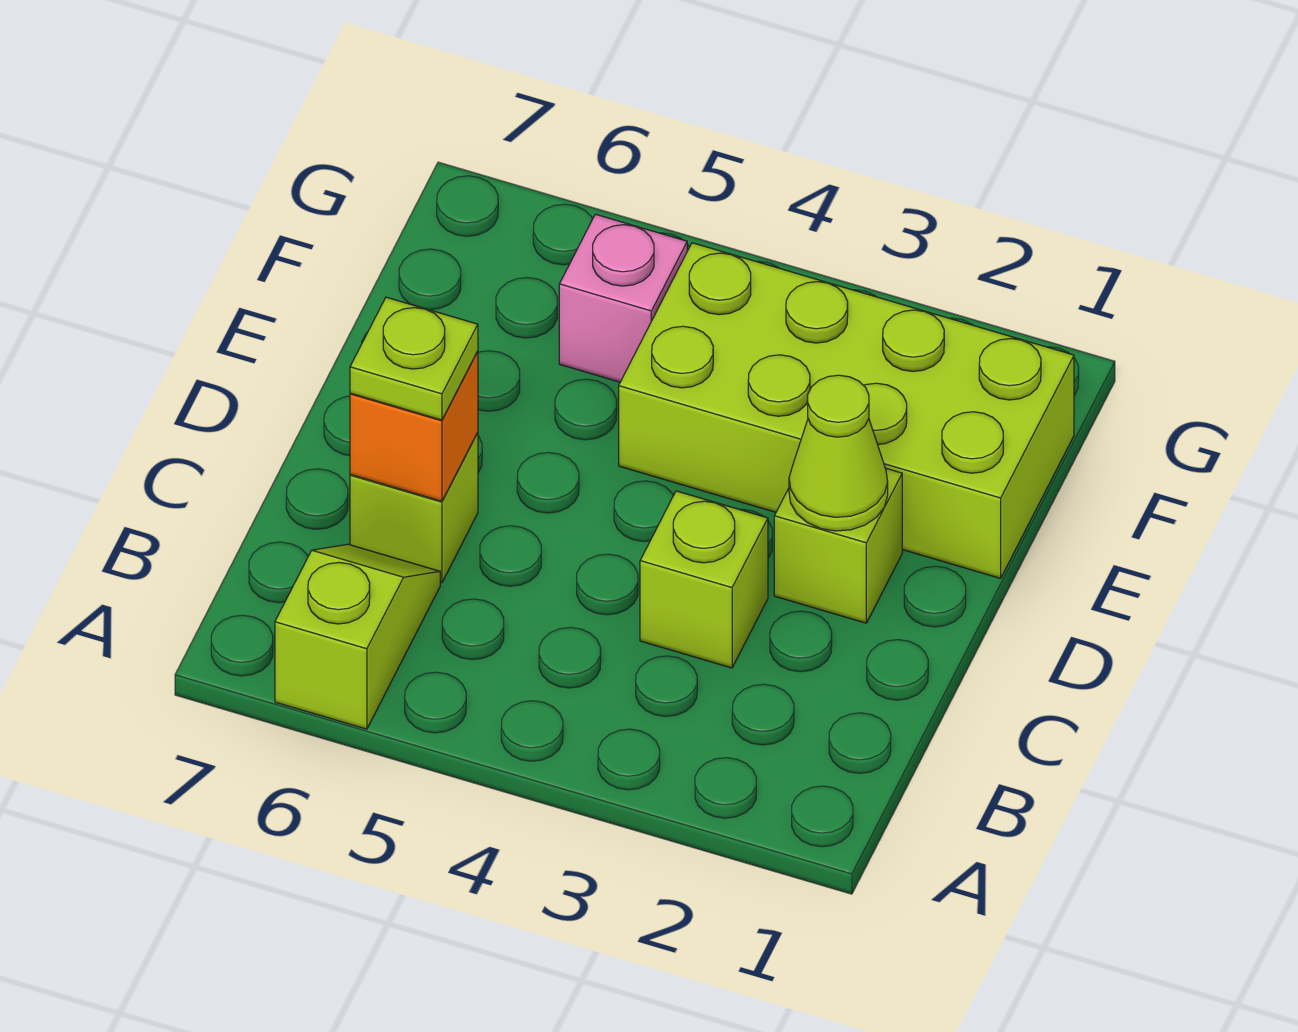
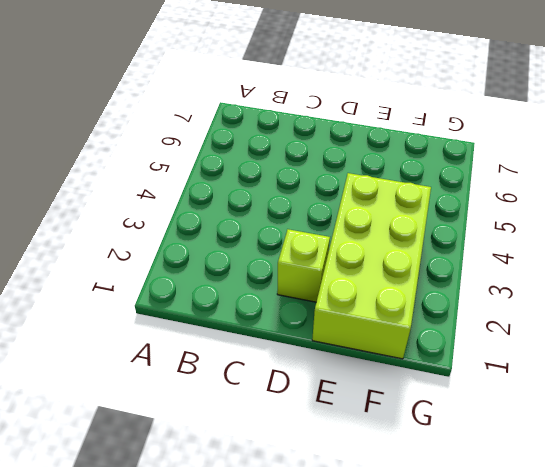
none -> lime 1x2 slope [275,544,440,729]
none -> lime 1x1 brick [640,491,768,668]

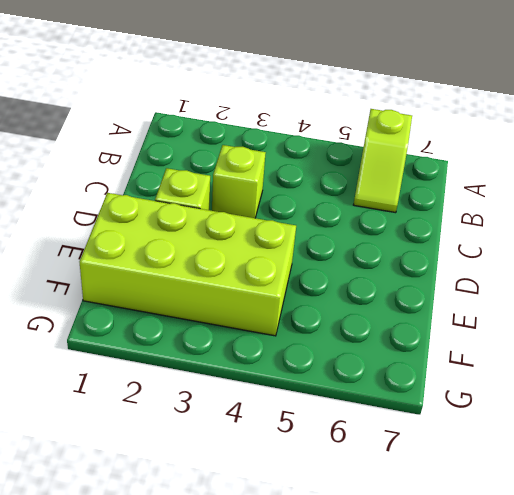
none -> lime 1x1 brick [350,433,478,583]
none -> pink 1x1 brick [559,214,687,382]

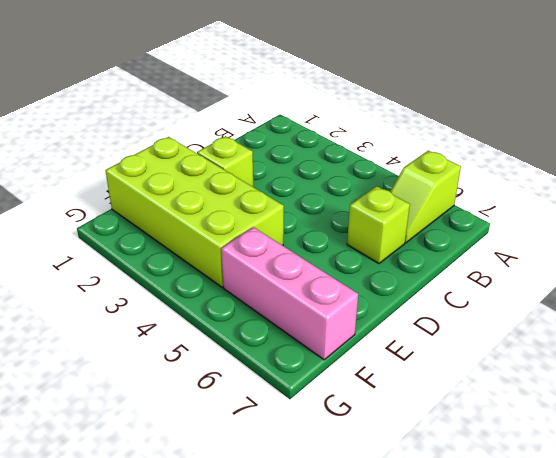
pink 1x3 brick [221,227,358,360] -> pink 1x1 brick [559,214,687,382]
none -> lime 1x1 brick [640,491,768,668]
none -> orange 1x1 brick [350,351,478,501]

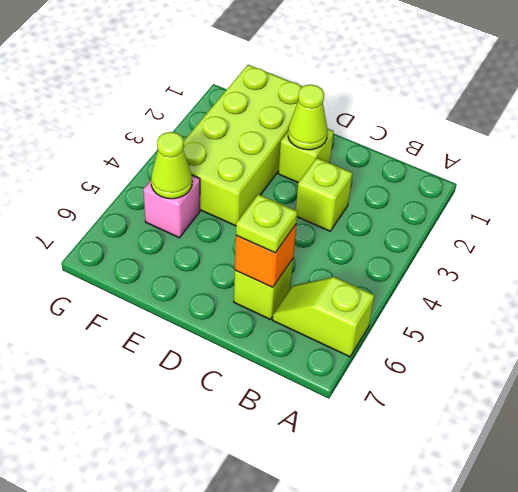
lime 1x1 cone [151,132,192,199] -> none

